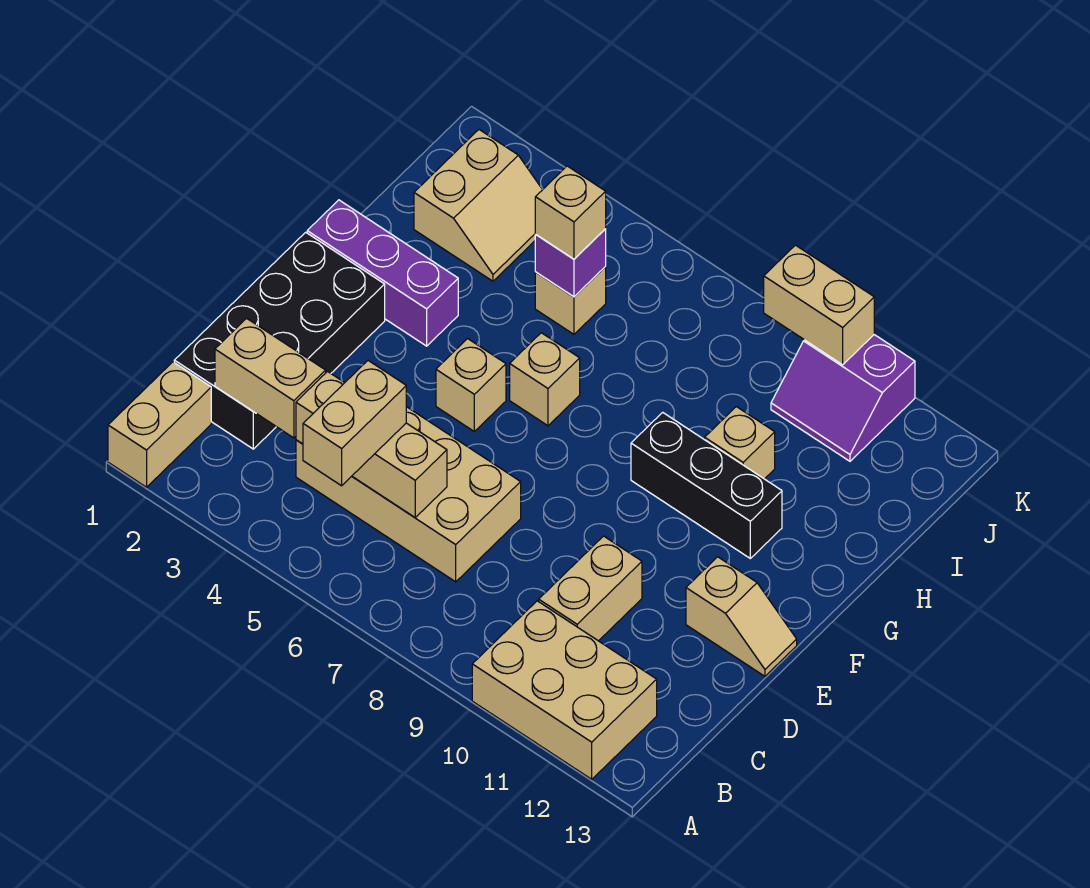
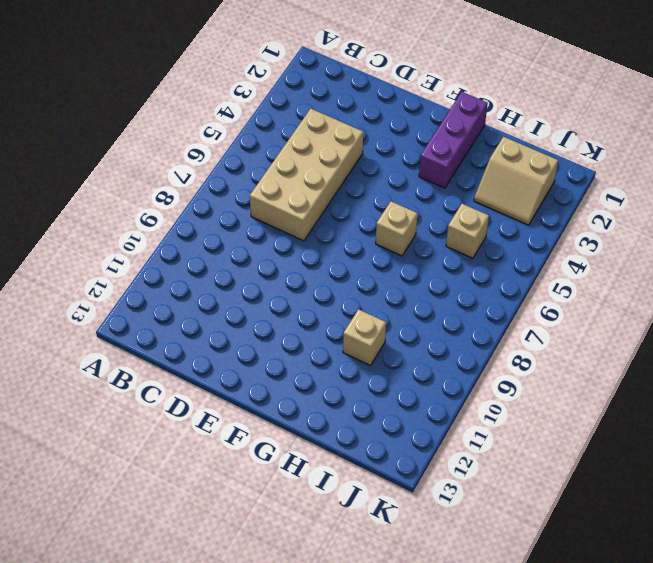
none -> tan 1x2 brick [108,362,211,487]
none -> tan 2x3 brick [472,601,657,779]
none -> black 2x4 brick [174,232,385,449]

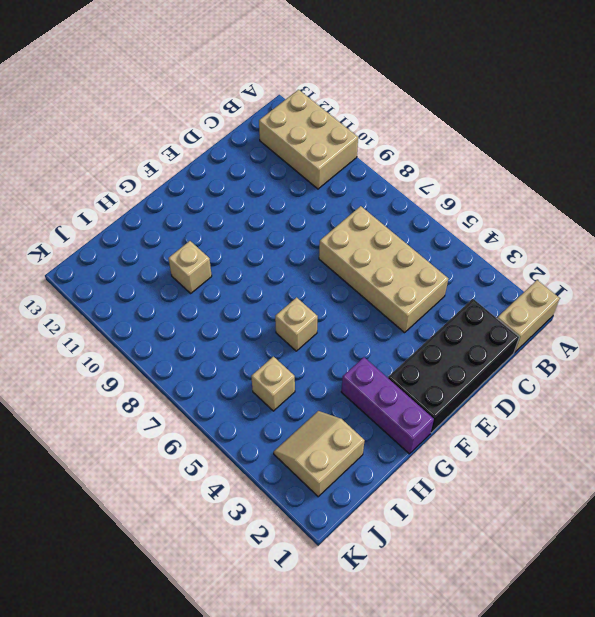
none -> tan 1x2 brick [539,536,642,641]
none -> tan 1x2 slope [686,557,797,676]
none -> tan 1x1 brick [436,339,506,431]

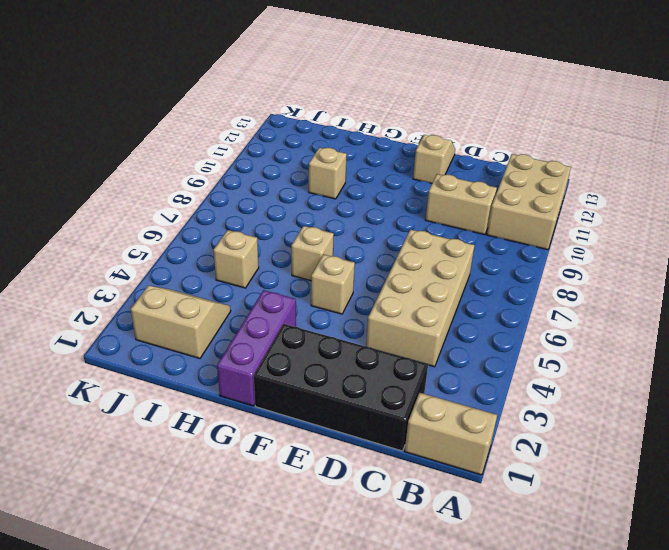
none -> black 1x3 brick [631,412,782,558]
none -> purple 2x2 slope [771,335,915,461]
none -> tan 1x2 brick [215,318,326,438]

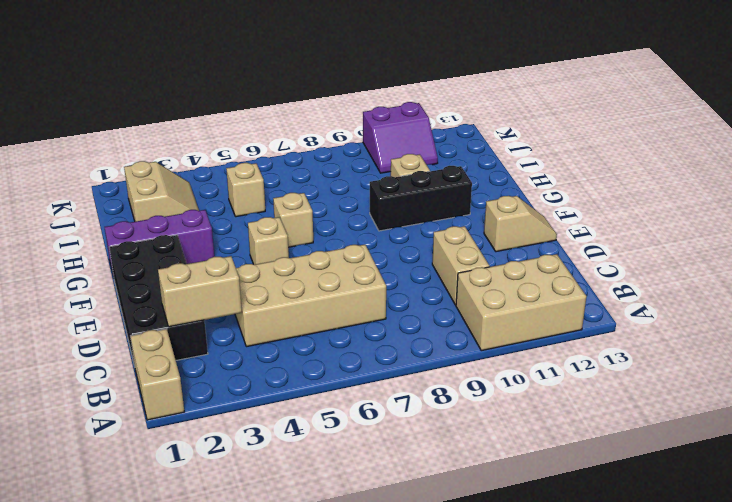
none -> tan 1x3 brick [296,372,447,517]
none -> purple 1x1 brick [535,229,606,297]
none -> tan 1x2 brick [764,245,874,365]

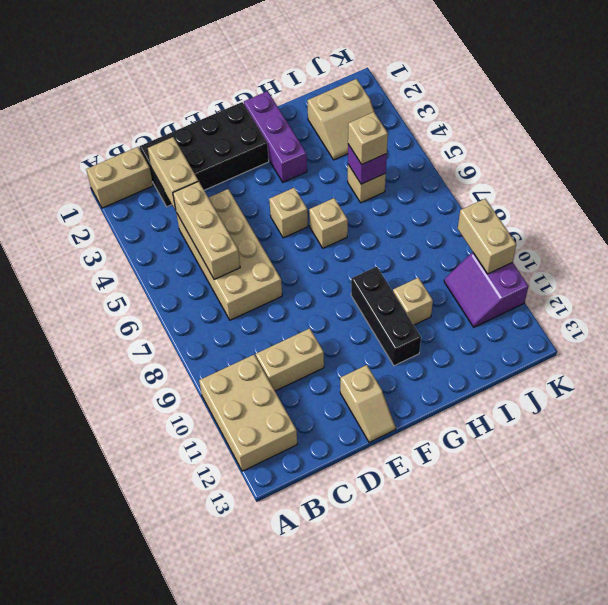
none -> tan 1x2 brick [303,361,406,486]

